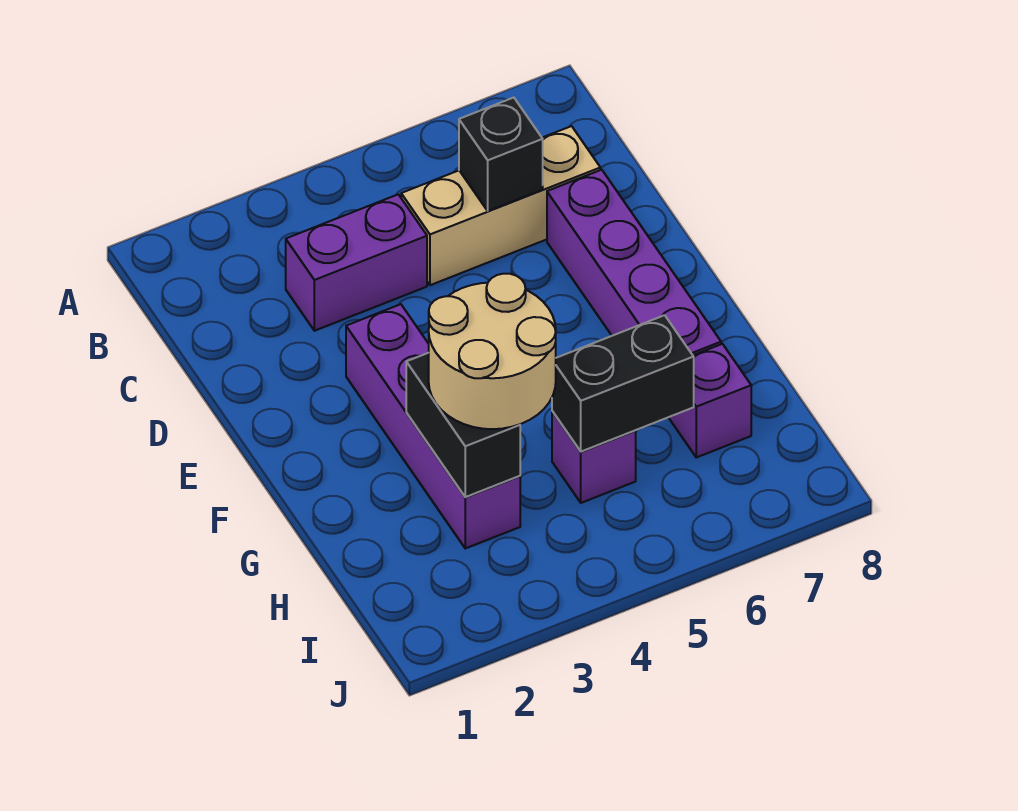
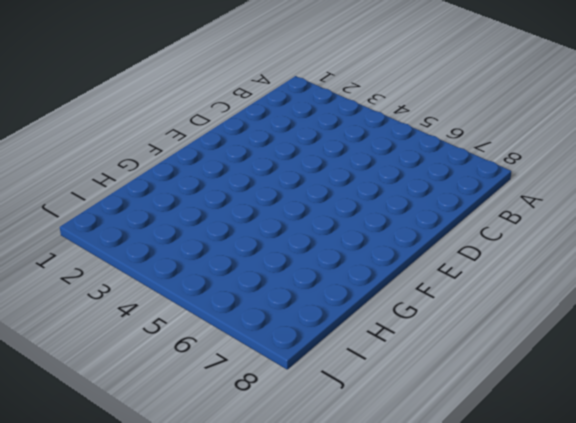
none -> purple 1x2 brick [286,194,427,331]
none -> tan 1x3 brick [401,126,600,285]

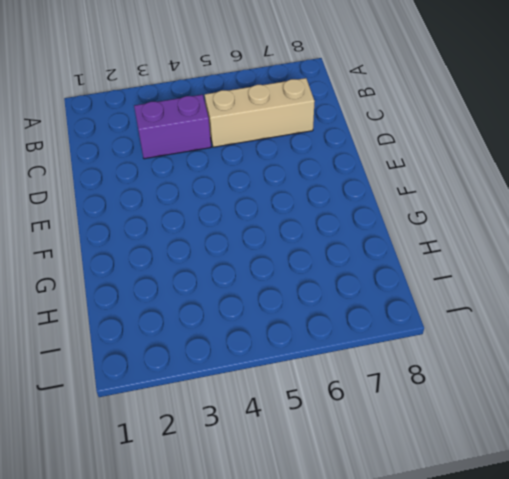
none -> purple 1x4 brick [547,170,721,355]
none -> purple 1x4 brick [346,304,520,548]

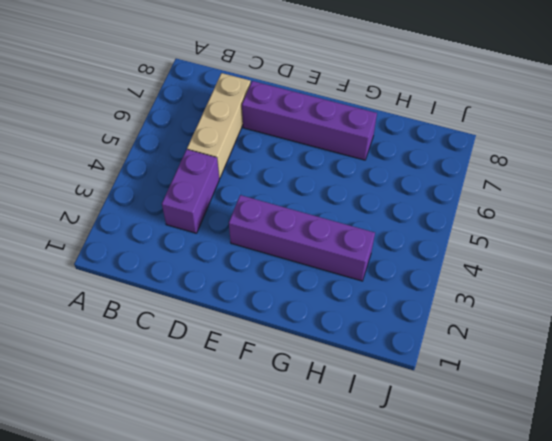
none -> purple 1x1 brick [552,411,636,503]
none -> purple 1x1 brick [668,344,751,457]

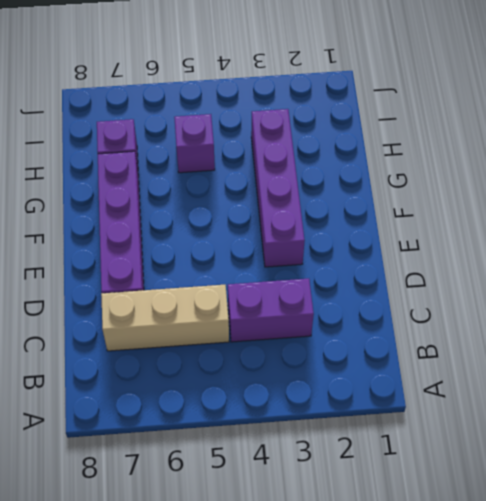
none -> black 1x1 brick [459,98,543,211]
none -> black 1x2 brick [406,353,520,497]

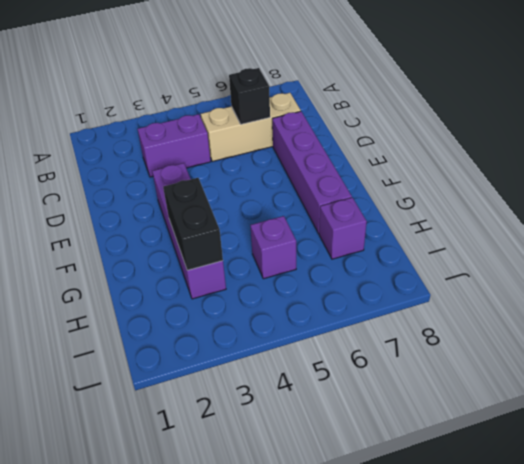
none -> black 1x2 brick [552,315,694,452]
none -> tan 2x2 round brick [429,274,556,429]

